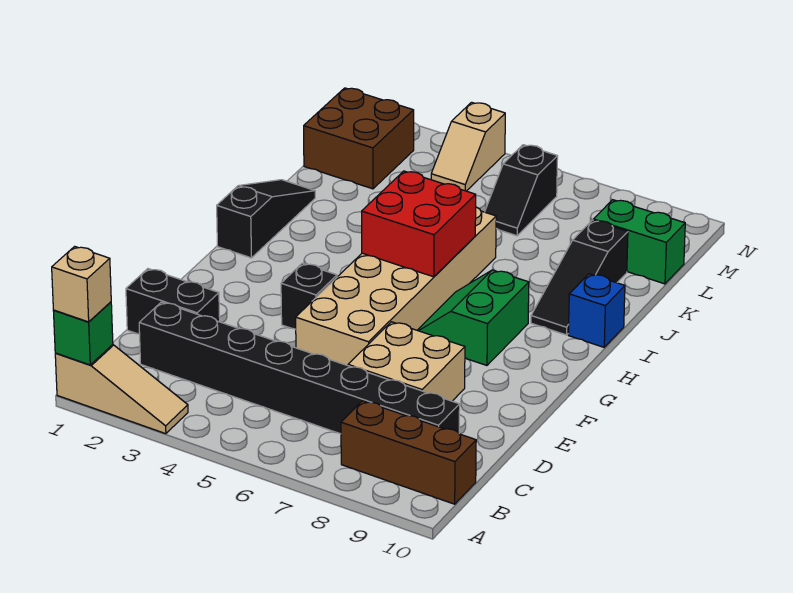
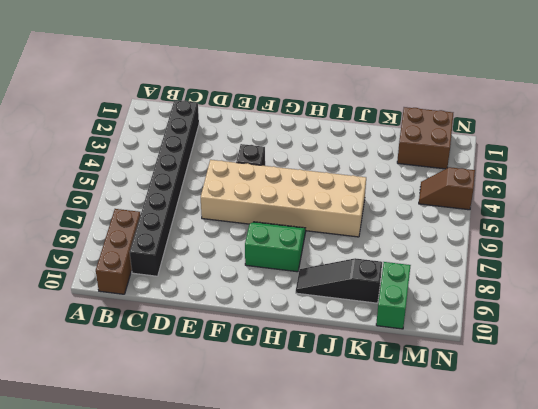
brown 1x2 slope [419,167,475,210] -> tan 1x2 slope [431,102,505,191]
none -> tan 1x3 slope [55,345,188,434]
none -> black 1x2 brick [126,269,220,334]
none -> tan 2x2 brick [348,322,465,401]

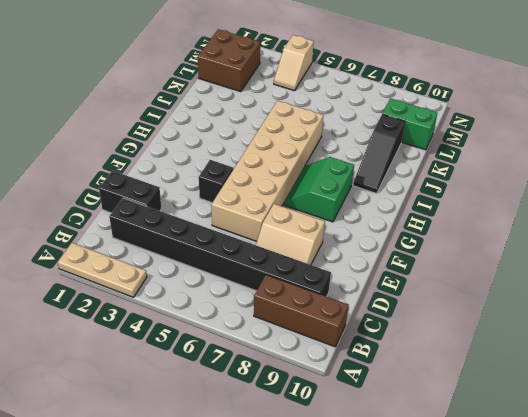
tan 1x3 plate [58,243,147,297] -> tan 1x3 slope [55,345,188,434]
tan 2x2 slope [256,204,325,265] -> tan 2x2 brick [348,322,465,401]
none -> black 1x3 slope [217,180,315,258]
none -> blue 1x1 brick [568,274,625,347]
none -> black 1x2 slope [485,145,558,236]

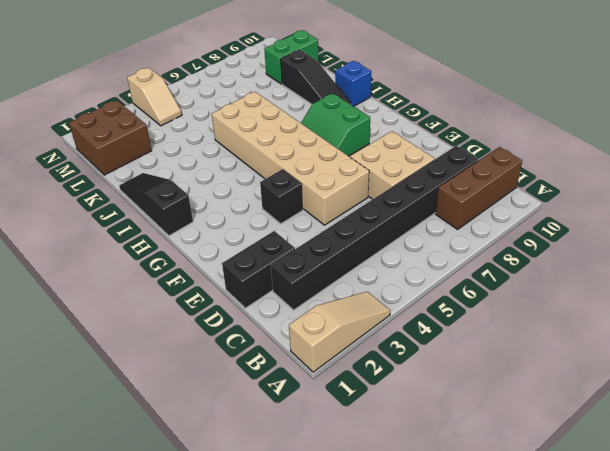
none -> black 1x2 slope [485,145,558,236]
none -> green 1x1 brick [53,302,113,365]
none -> red 2x2 brick [362,171,476,277]

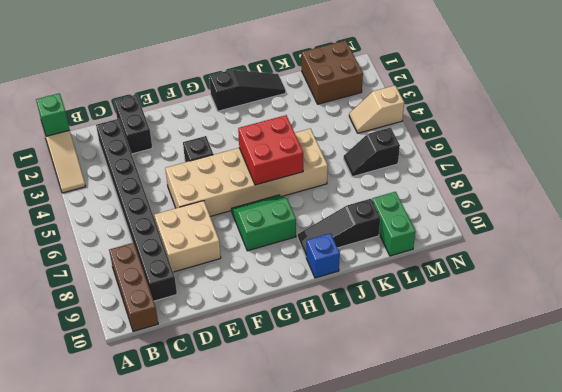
none -> tan 1x1 brick [52,246,111,322]

